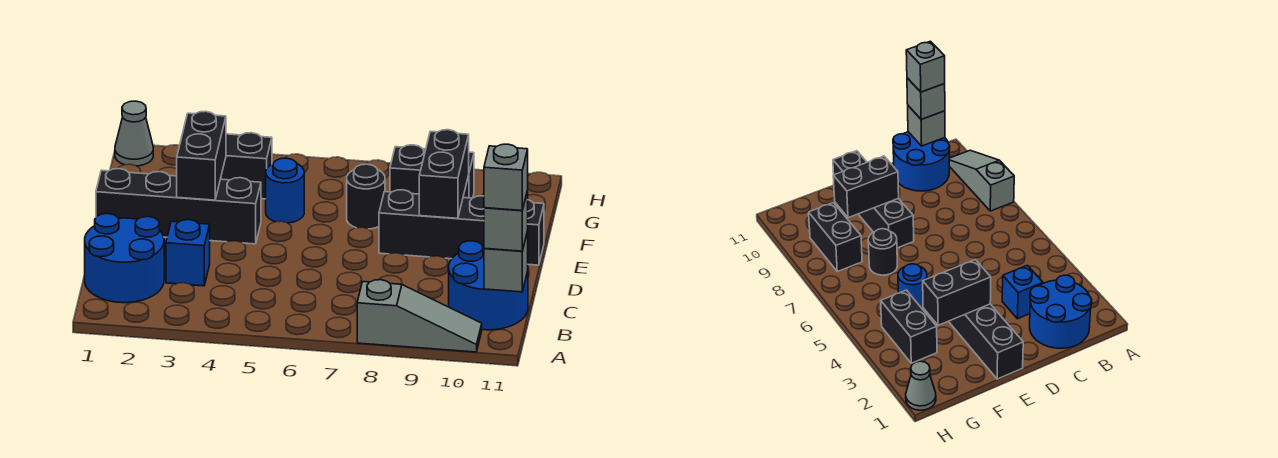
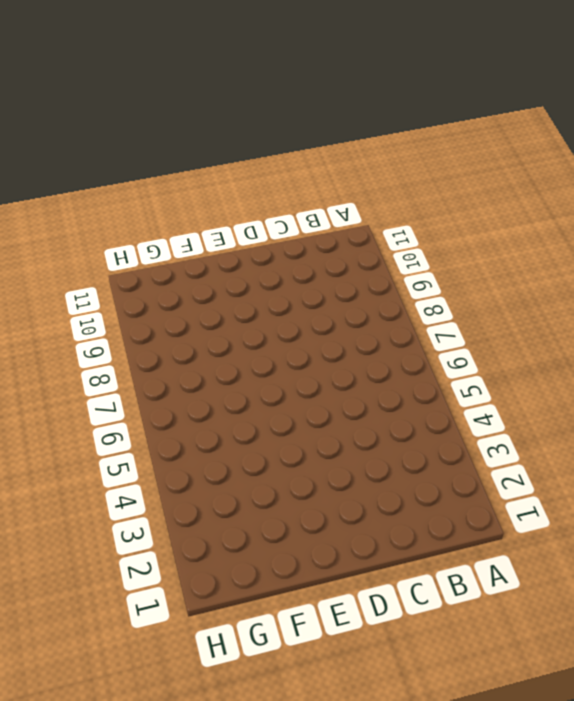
none -> grey 1x3 slope [357,280,482,352]
none -> blue 2x2 round brick [85,214,164,303]
none -> blue 2x2 round brick [449,241,528,330]

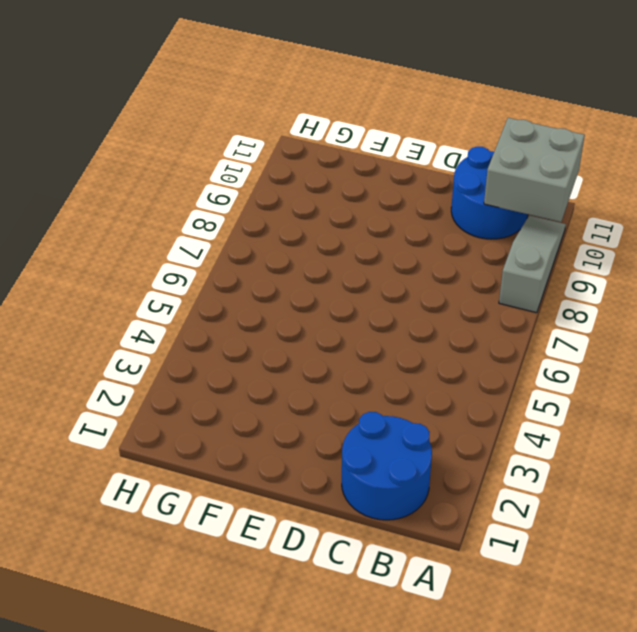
grey 2x2 brick [484,118,585,222] -> grey 1x1 brick [484,231,528,292]
none -> blue 1x1 brick [166,220,210,286]
none -> black 1x4 brick [96,169,261,244]
none -> black 1x4 brick [379,190,544,265]

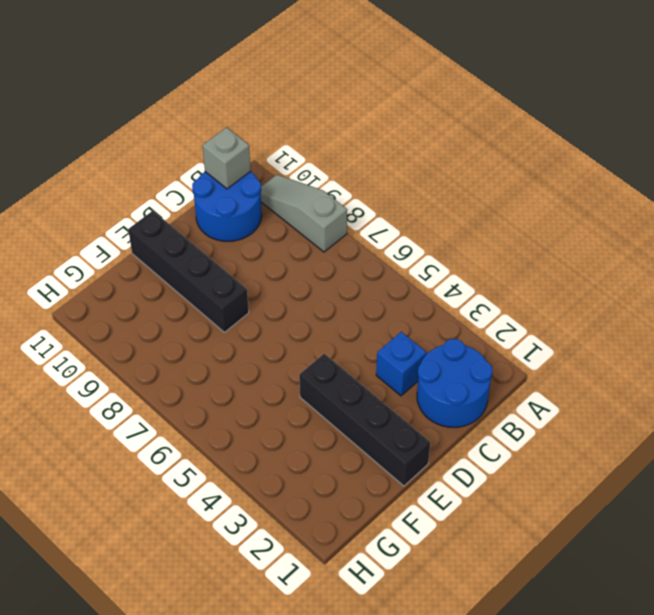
none -> blue 1x1 round brick [266,158,304,223]
none -> black 1x1 round brick [347,164,385,229]
none -> black 1x2 brick [221,133,272,199]

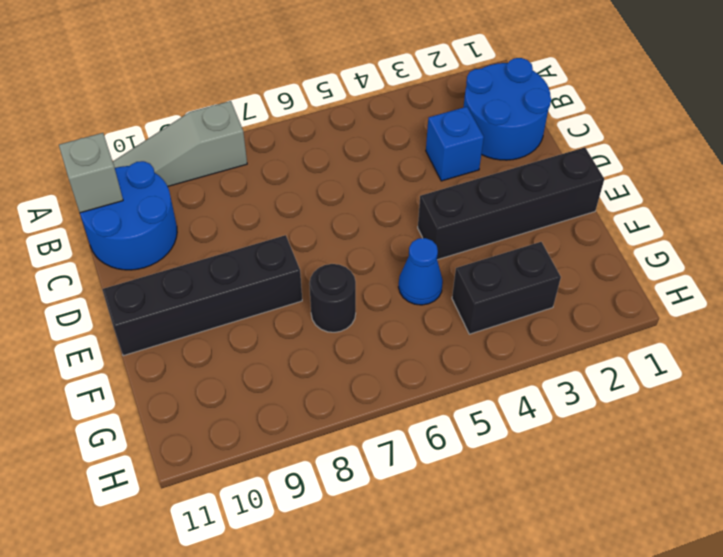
blue 1x1 cone [399,238,443,305] -> blue 1x1 round brick [266,158,304,223]
none -> black 1x2 brick [390,145,474,198]
none -> grey 1x1 cone [115,101,153,166]
none -> black 1x2 brick [177,111,226,200]

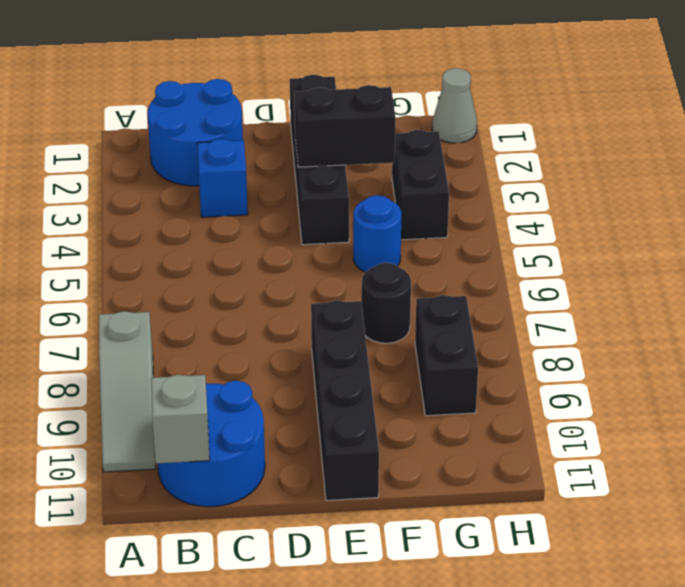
none -> black 1x2 brick [419,130,469,218]
none -> grey 1x1 brick [484,191,528,251]
none -> grey 1x1 brick [484,144,528,210]

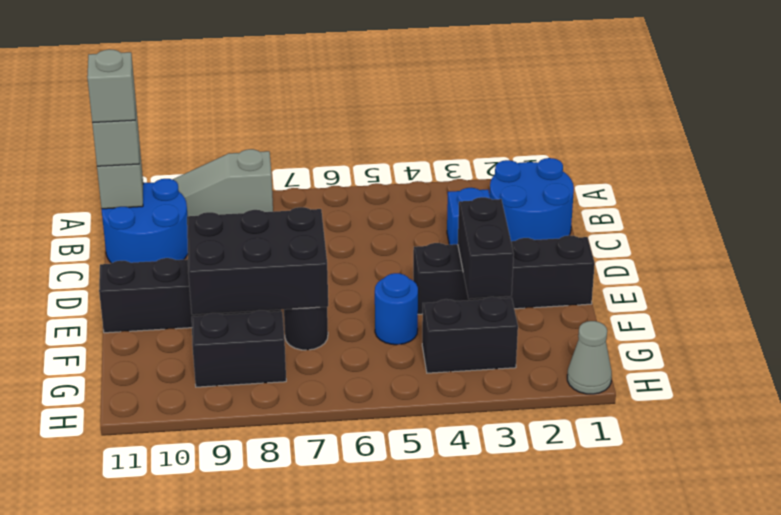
black 2x3 brick [187,207,328,315] -> black 1x2 brick [419,130,469,218]

